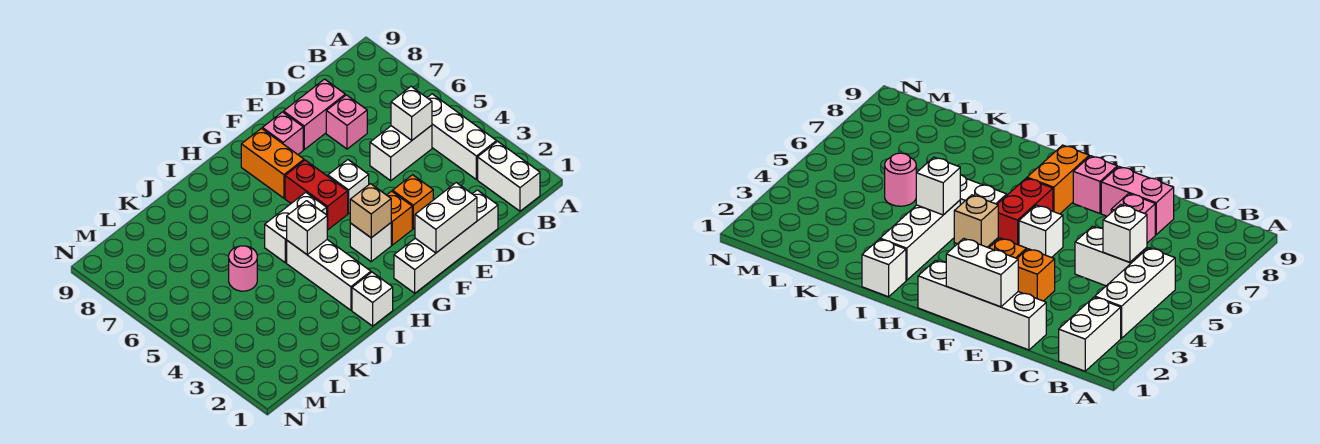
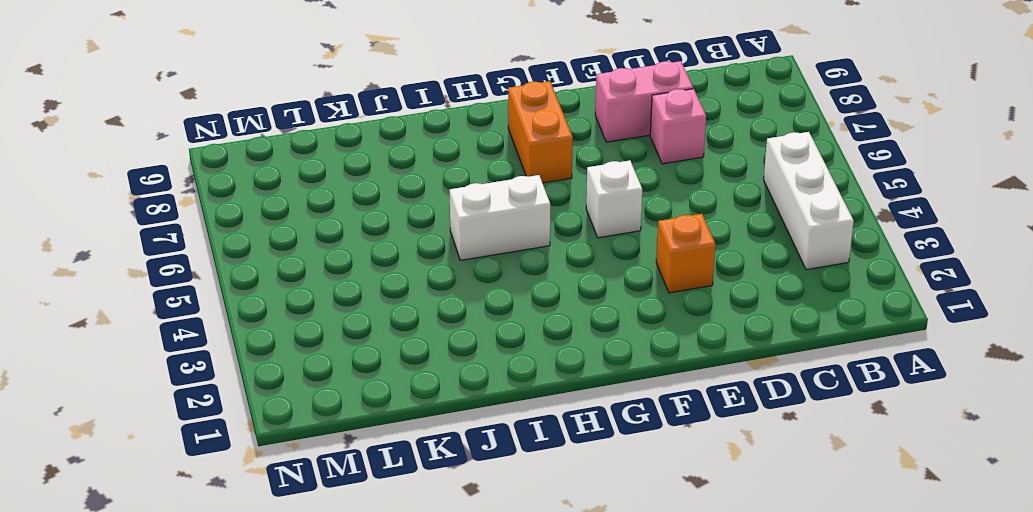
none -> white 1x2 brick [478,141,540,211]
none -> white 1x2 brick [370,125,432,181]
none -> white 1x4 brick [394,190,498,293]

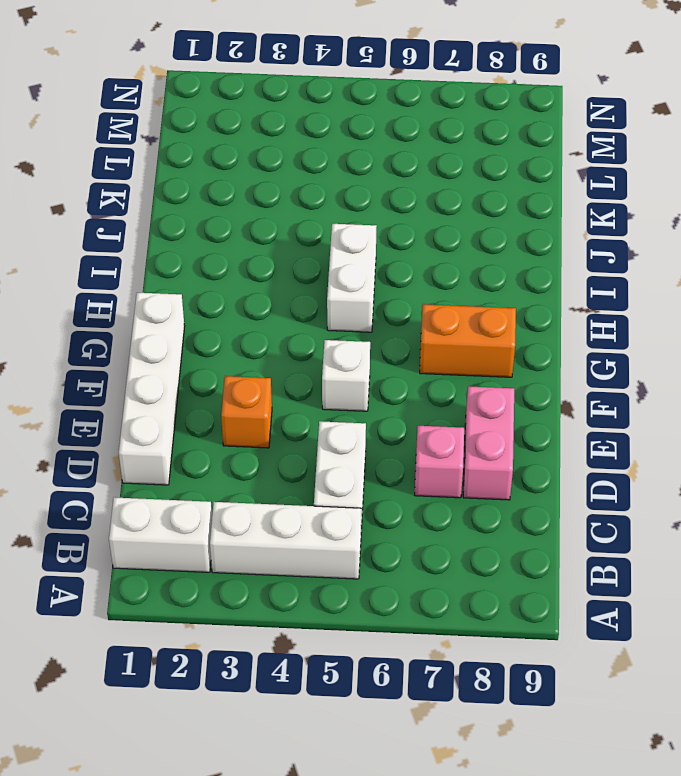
none -> orange 1x1 brick [387,191,412,245]
none -> pink 1x1 brick [262,112,303,154]
none -> white 1x1 brick [350,223,391,262]

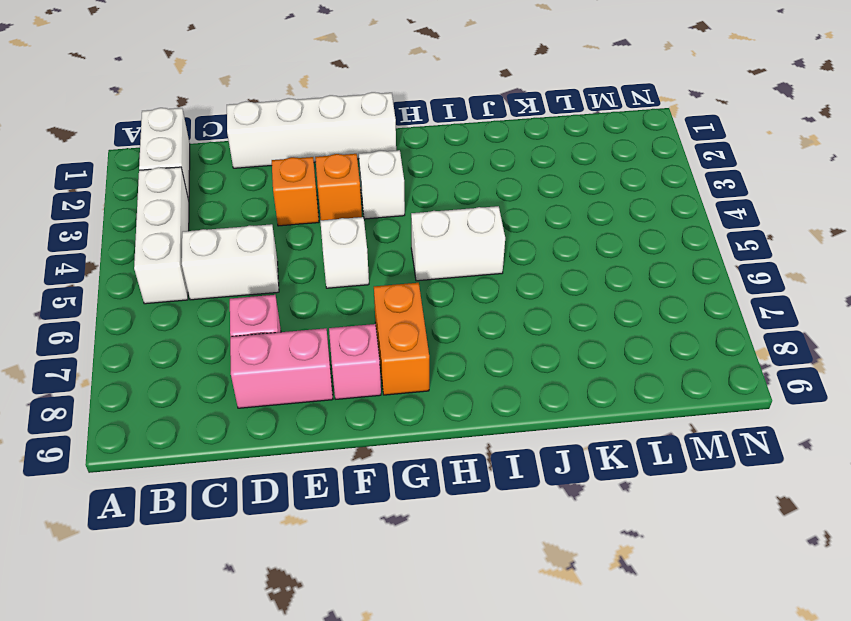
none -> red 1x2 brick [285,160,348,230]
none -> white 1x1 brick [352,272,393,326]
none -> white 1x3 brick [287,240,371,310]

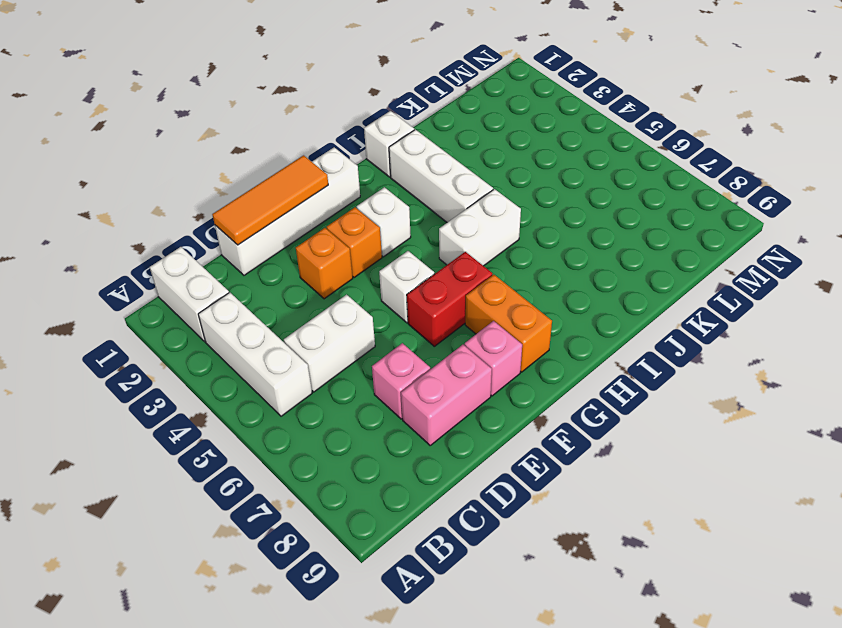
orange 1x3 tile [212,155,328,245] -> white 1x2 brick [415,183,477,253]
red 1x2 brick [407,252,493,346] -> red 1x2 brick turned to [285,160,348,230]
none -> pink 1x1 round brick [229,246,257,291]
none -> white 1x1 brick [391,86,432,140]
none -> tan 1x1 brick [350,184,391,238]

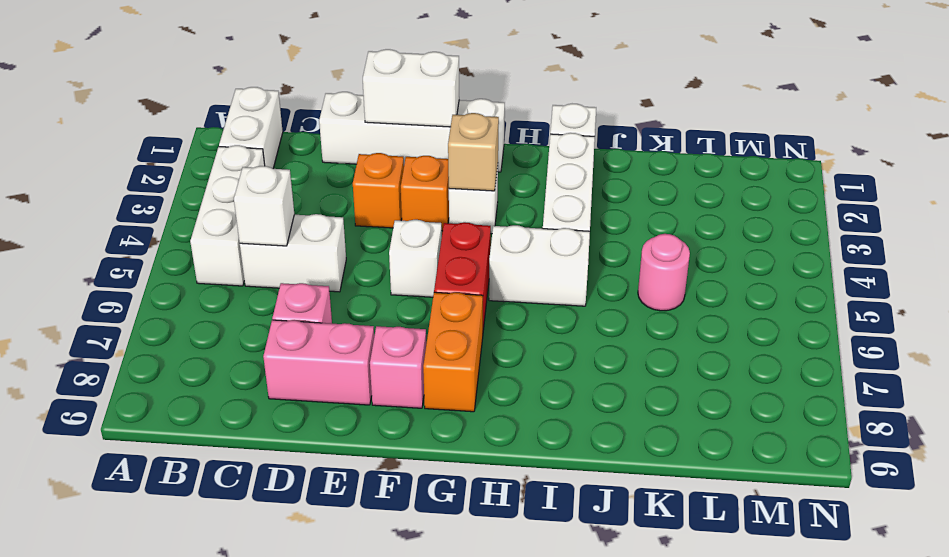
none -> white 1x1 brick [287,201,327,254]

